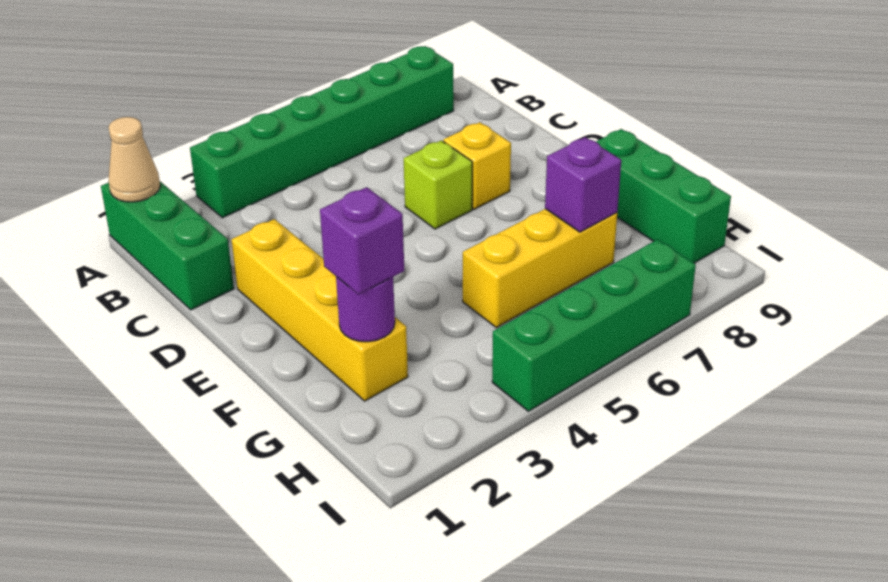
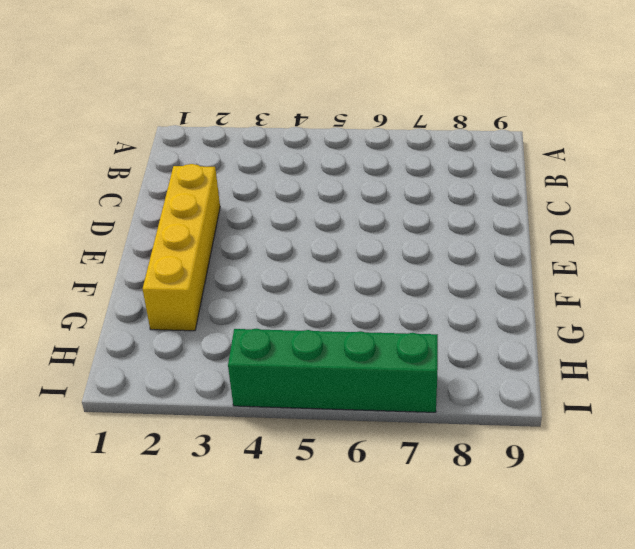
none -> green 1x3 brick [101,182,234,310]
none -> green 1x6 brick [190,46,454,218]
none -> lime 1x1 brick [404,140,472,229]

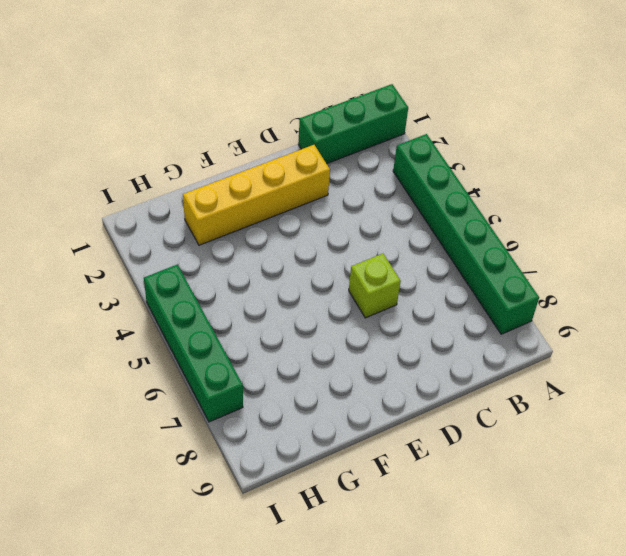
none -> yellow 1x1 brick [443,122,511,209]
none -> green 1x3 brick [596,129,731,263]
none -> yellow 1x3 brick [463,209,617,328]

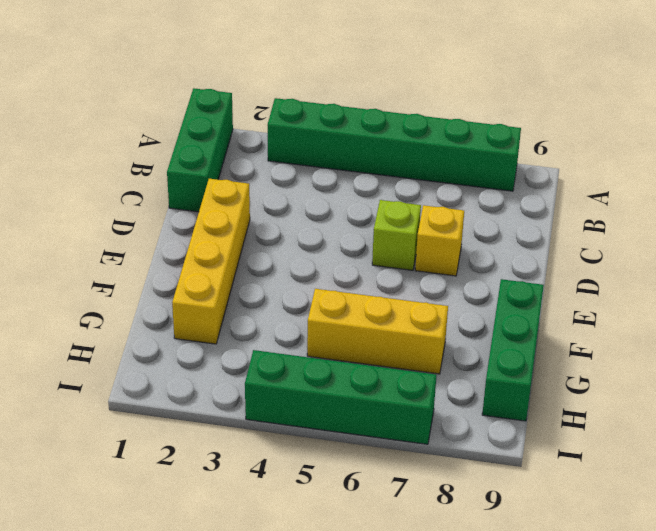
none -> tan 1x1 cone [109,117,160,202]
none -> purple 1x1 round brick [336,277,395,342]
none -> purple 1x1 brick [545,137,621,232]

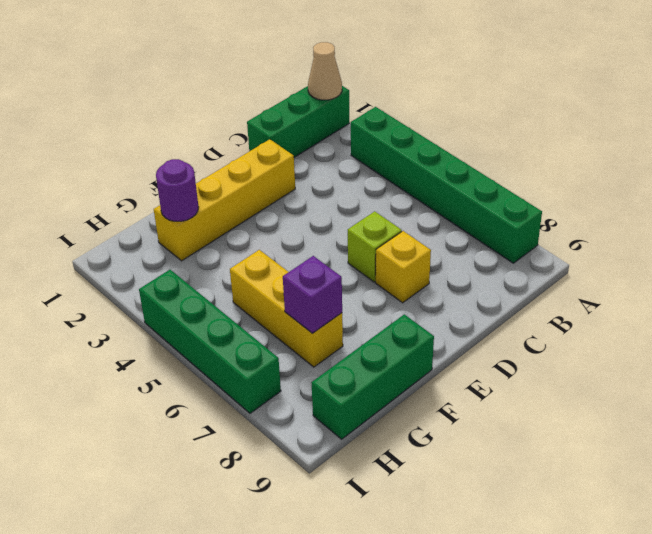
none -> purple 1x1 brick [320,187,404,295]

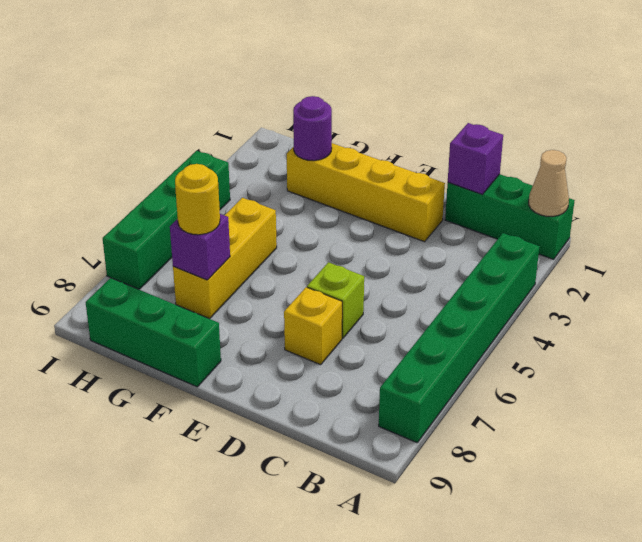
purple 1x1 brick [448,123,503,194] -> purple 1x1 brick moved to [320,187,404,295]
yellow 1x1 round brick [175,164,220,235] -> none

